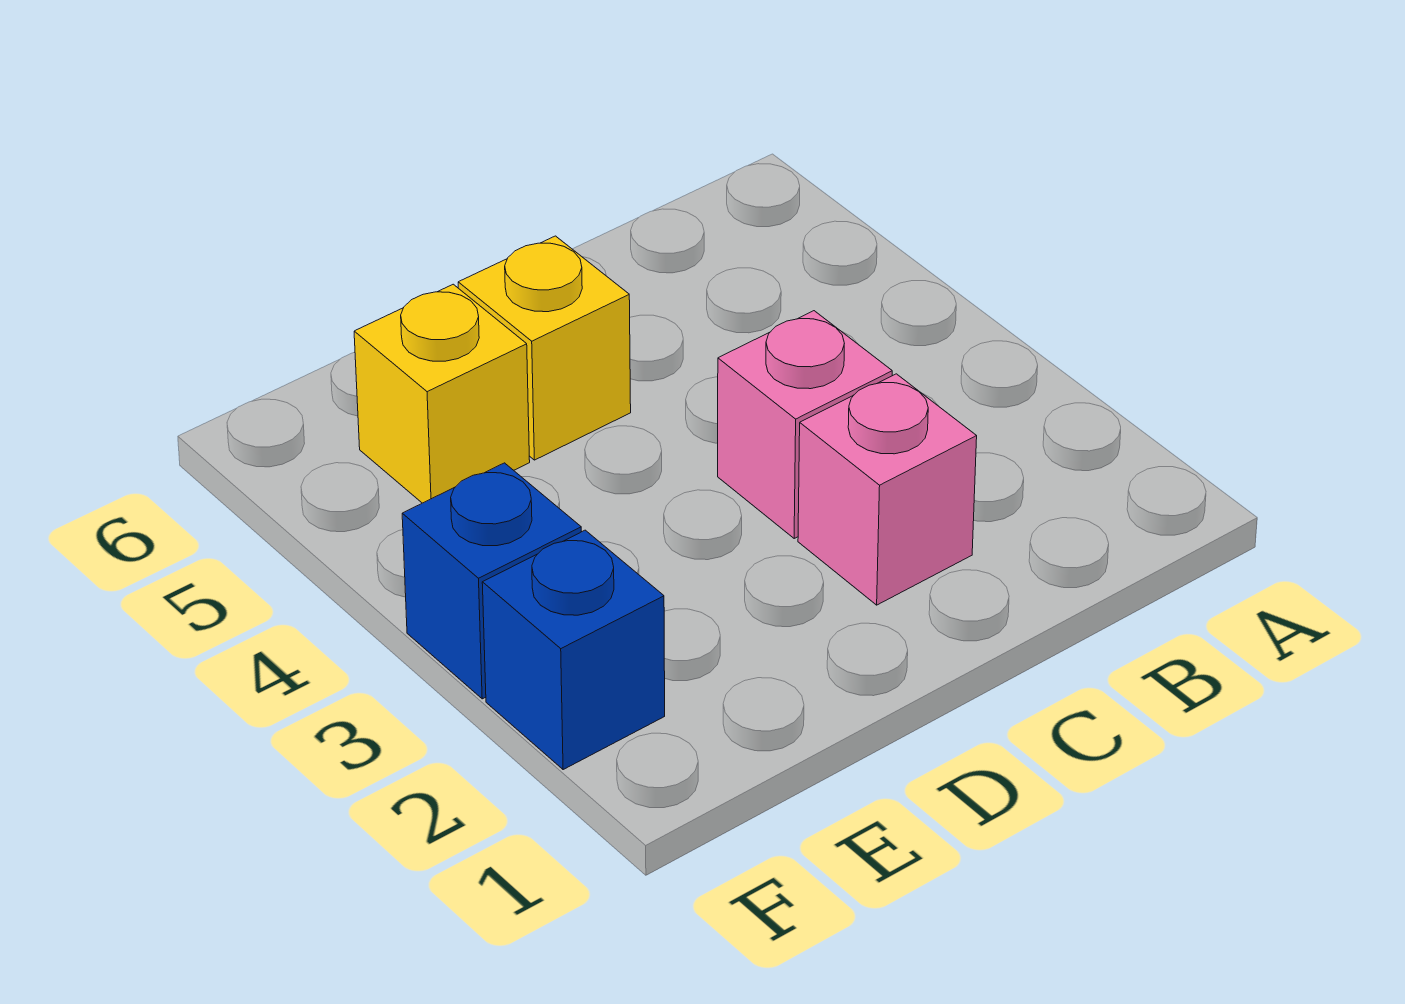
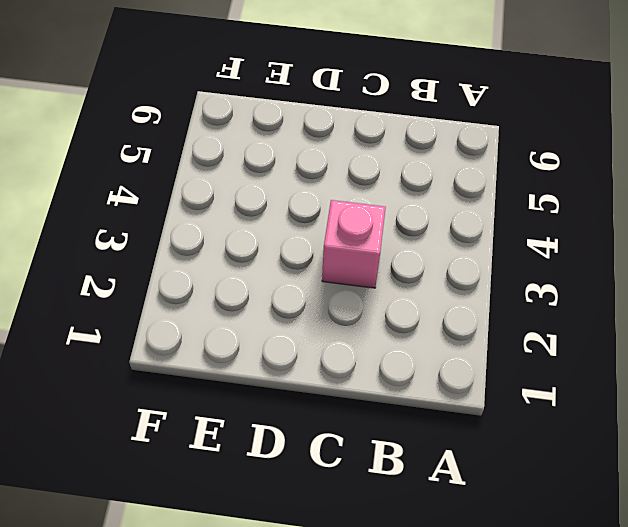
none -> pink 1x1 brick [798,374,977,605]
none -> yellow 1x1 brick [458,236,631,460]

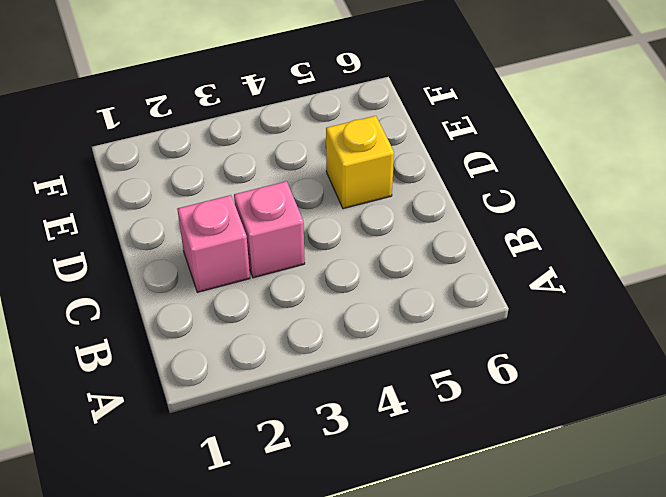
none -> yellow 1x1 brick [354,284,530,503]
none -> blue 1x1 brick [482,530,665,770]

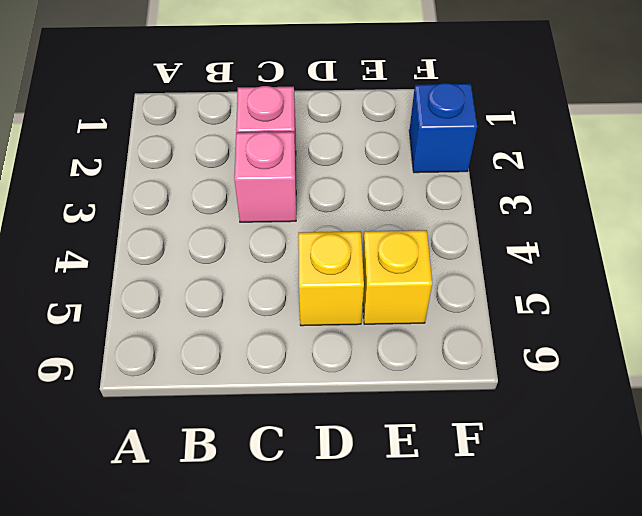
none -> blue 1x1 brick [402,463,581,699]

